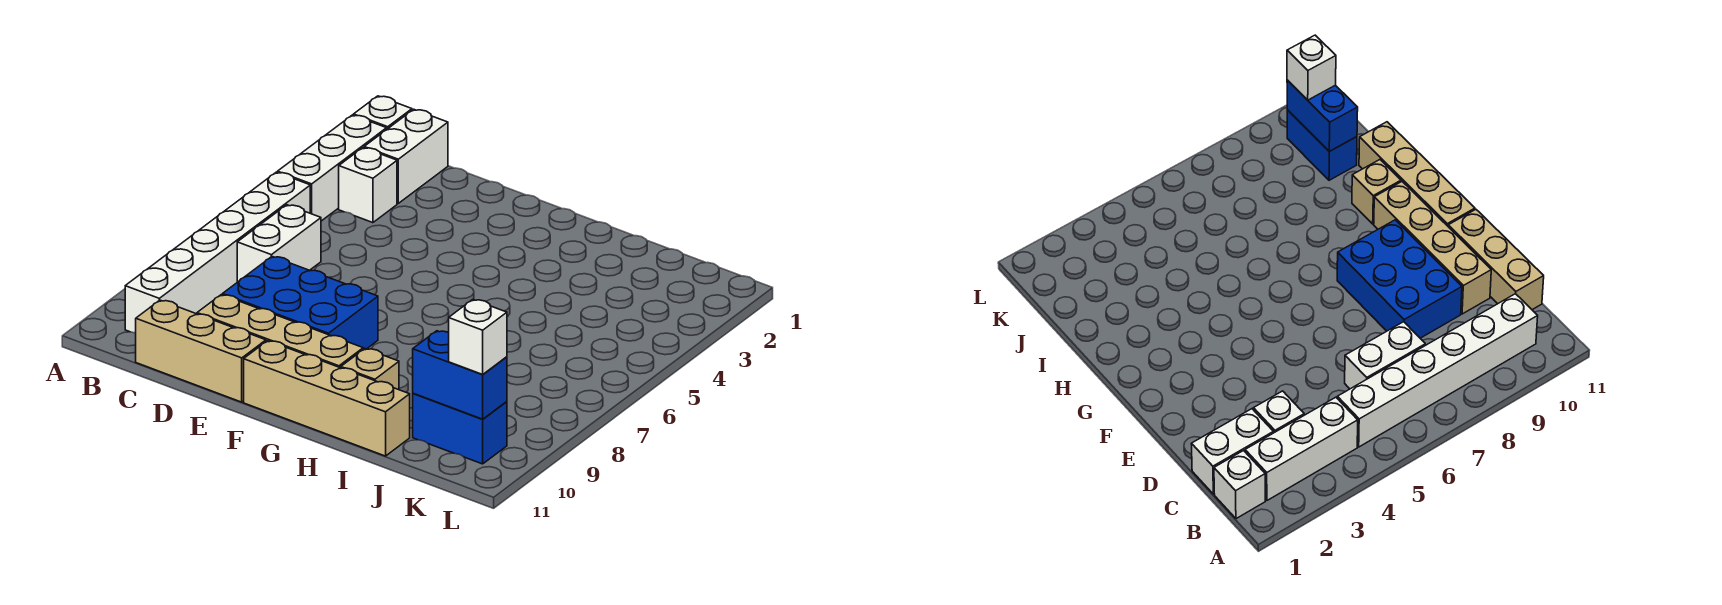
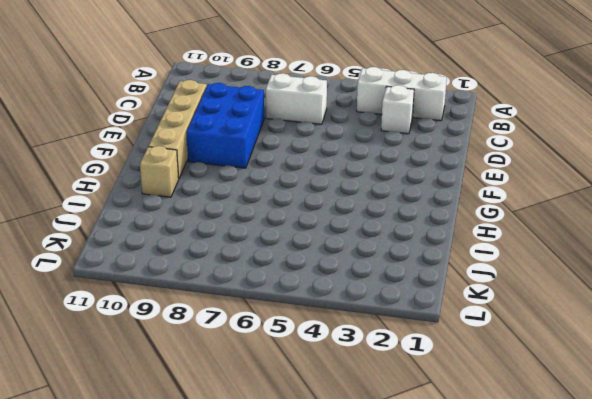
none -> white 1x1 brick [354,96,412,129]
none -> white 1x6 brick [125,172,310,333]
none -> white 1x2 brick [364,109,448,203]

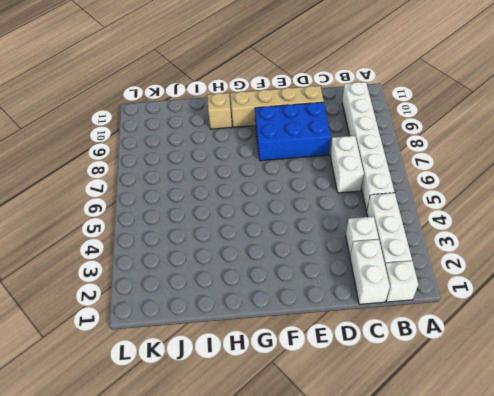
none -> tan 1x3 brick [136,300,266,402]
none -> tan 1x4 brick [244,341,410,456]
none -> blue 1x2 brick [413,393,507,464]

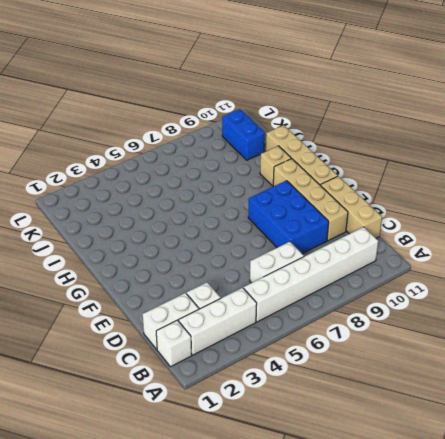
none -> blue 1x2 brick [413,331,507,419]
none -> white 1x1 brick [449,300,507,374]

